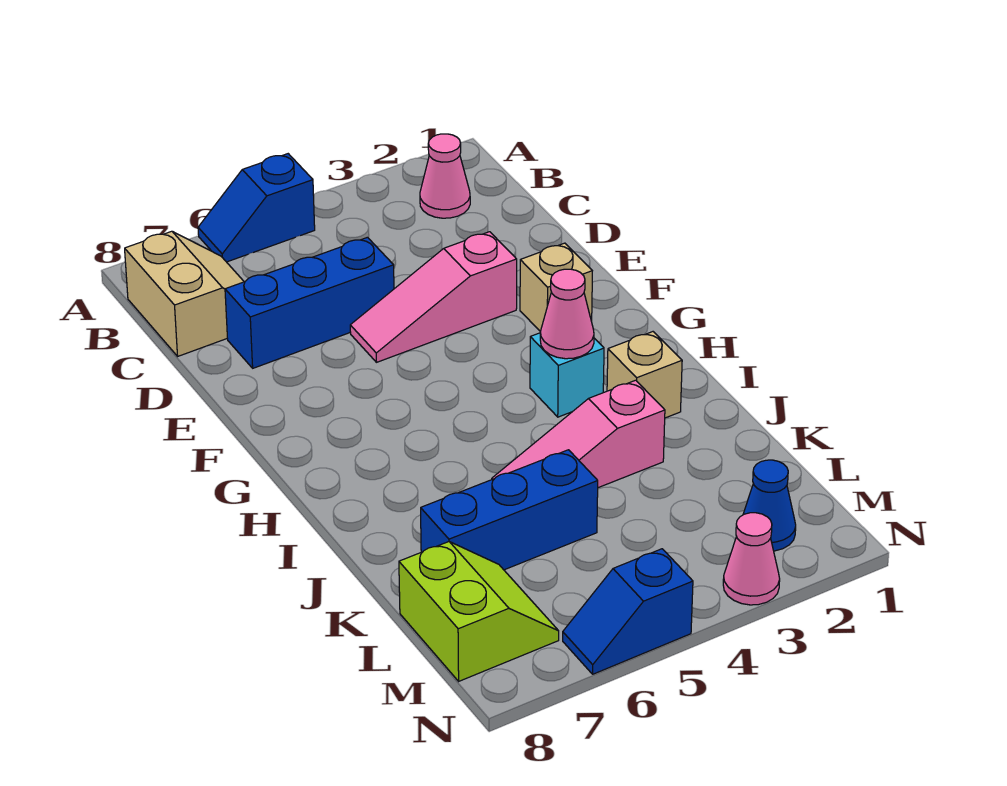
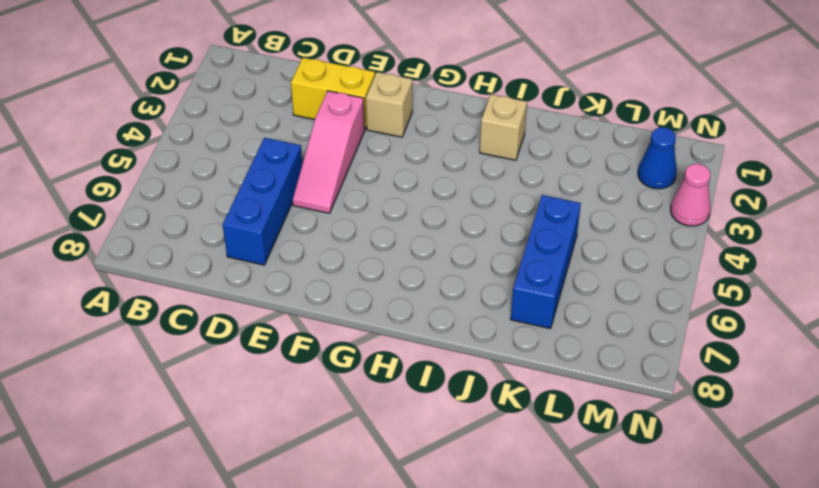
yellow 1x2 brick [291,58,375,129] -> none
none -> blue 1x2 slope [198,154,315,262]
none -> pink 1x1 cone [420,134,470,218]
none -> tan 2x2 slope [125,231,244,356]

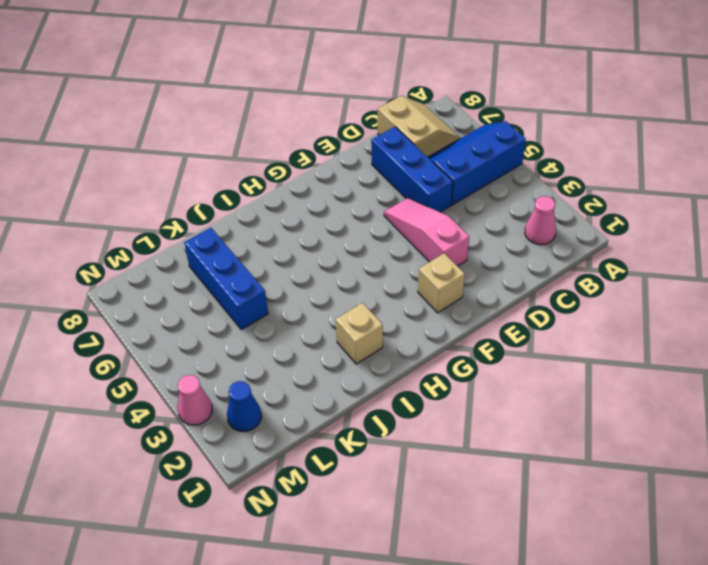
blue 2x3 slope [428,121,526,205] -> blue 1x2 slope [198,154,315,262]
tan 2x2 slope [378,96,460,157] -> tan 2x2 slope turned to [125,231,244,356]
none -> cyan 1x1 brick [530,333,604,417]
none -> pink 1x3 slope [492,380,665,488]
none -> lime 2x2 slope [399,542,559,681]

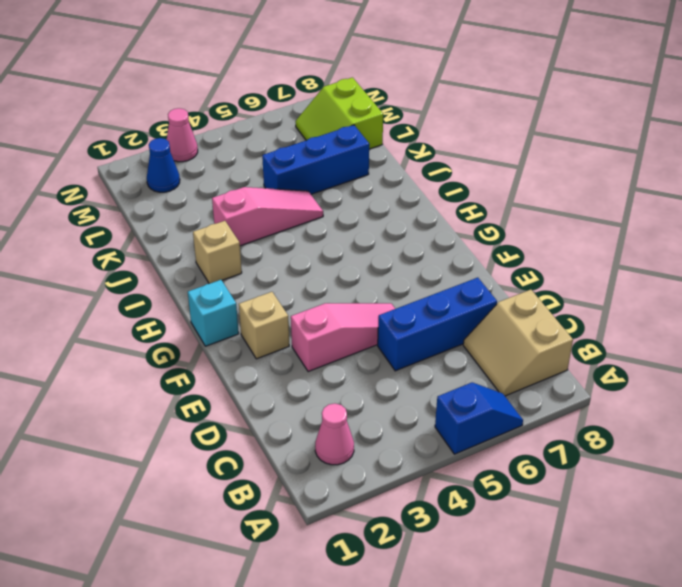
cyan 1x1 brick [188,280,239,346] -> cyan 1x1 brick moved to [530,333,604,417]
none -> blue 1x2 slope [563,549,693,674]
none -> pink 1x1 cone [540,269,594,359]

